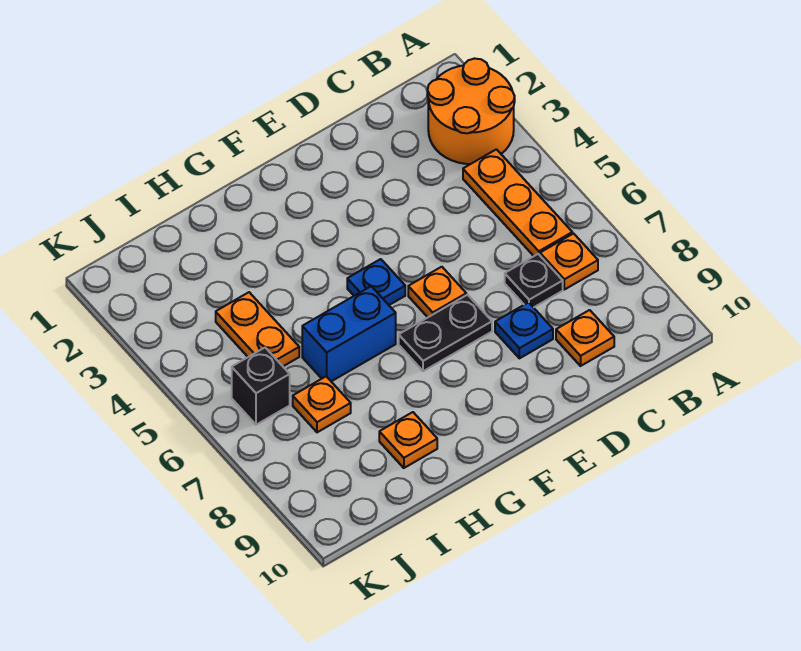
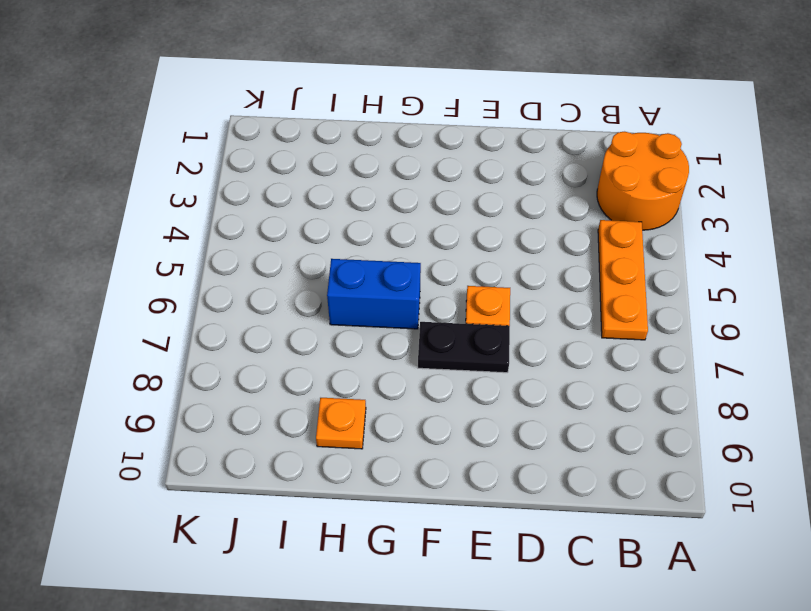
none -> orange 1x1 plate [540,234,598,290]
none -> black 1x1 plate [505,254,563,307]
none -> orange 1x1 plate [556,310,614,366]

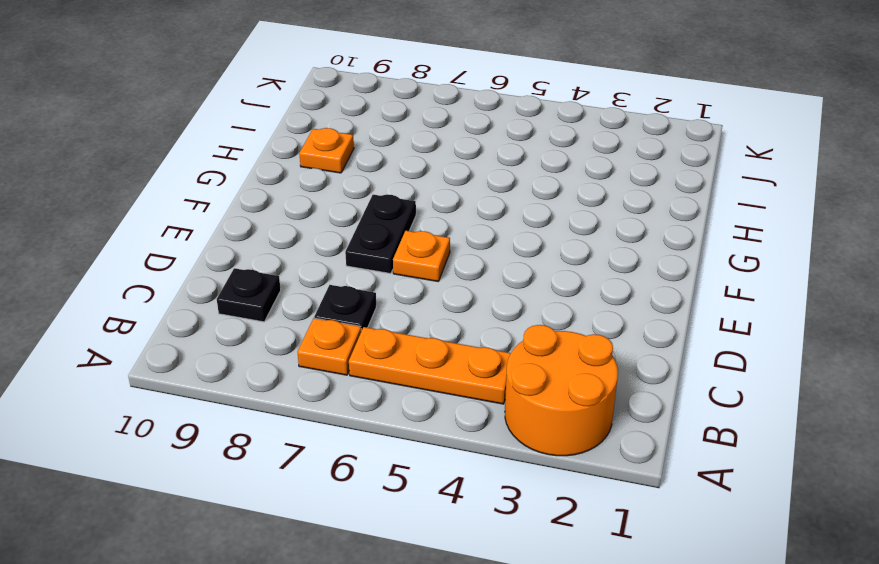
black 1x1 plate [217,268,281,322] -> orange 1x1 plate [556,310,614,366]
none -> blue 1x1 plate [495,302,553,358]
none -> blue 1x1 plate [347,259,405,305]
none -> blue 1x2 brick [302,286,396,381]

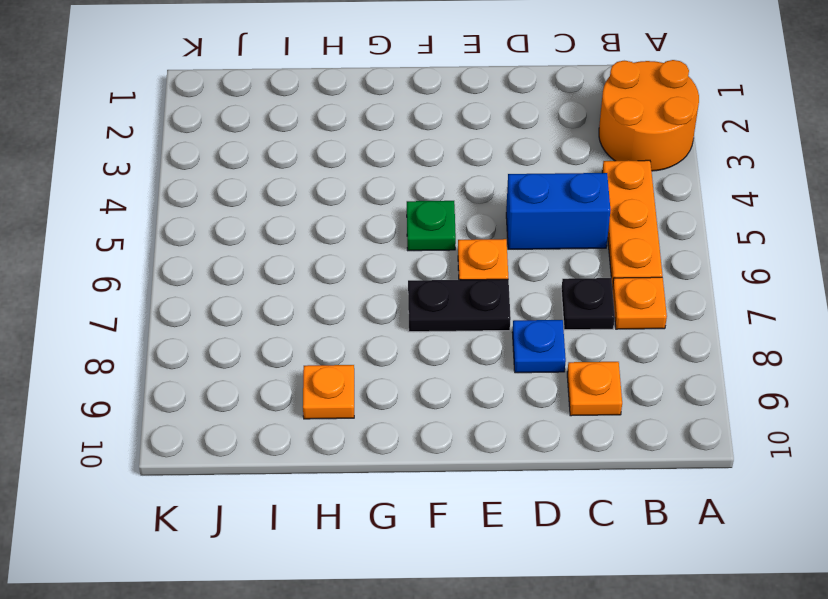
blue 1x2 brick [506,173,611,249] -> blue 1x2 brick moved to [302,286,396,381]
green 1x1 plate [407,201,456,251] -> blue 1x1 plate [347,259,405,305]
none -> orange 1x2 plate [216,292,299,366]
none -> orange 1x1 plate [293,376,351,432]
none -> black 1x1 brick [232,348,290,425]

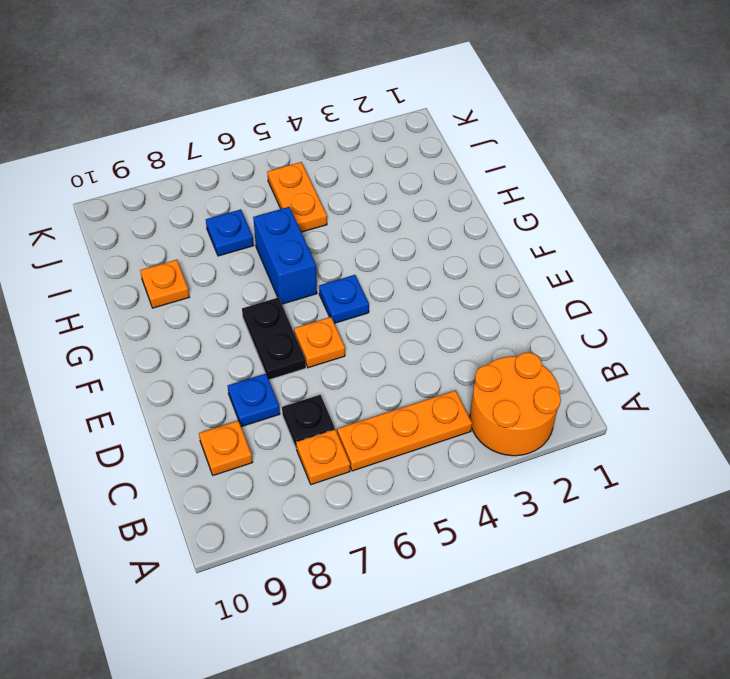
orange 1x2 plate [267,162,327,232] -> orange 1x2 plate turned to [216,292,299,366]
blue 1x1 plate [206,209,254,256] -> orange 1x1 plate [293,376,351,432]
none -> black 1x1 brick [232,348,290,425]

